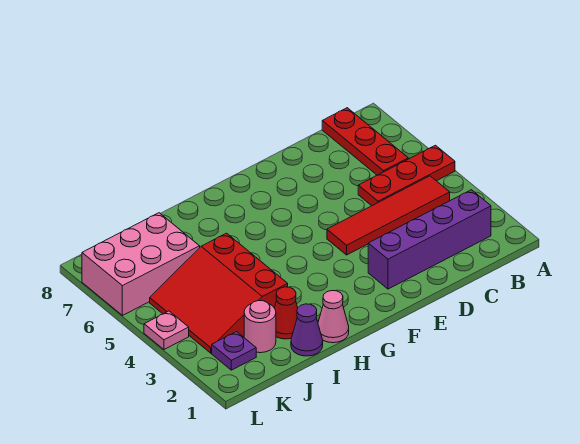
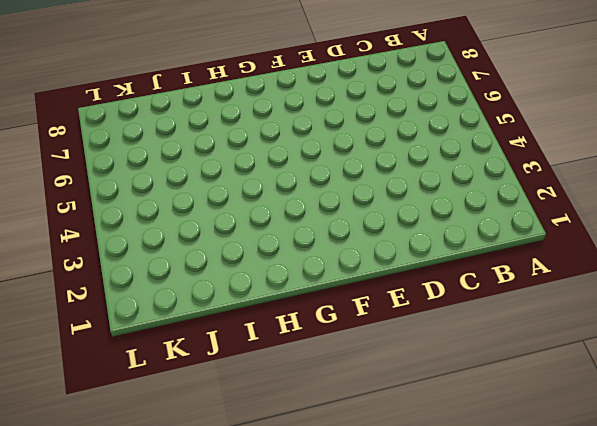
none -> red 1x3 plate [358,145,455,206]
none -> purple 1x4 brick [368,190,491,289]
none -> red 1x4 tile [327,176,450,255]

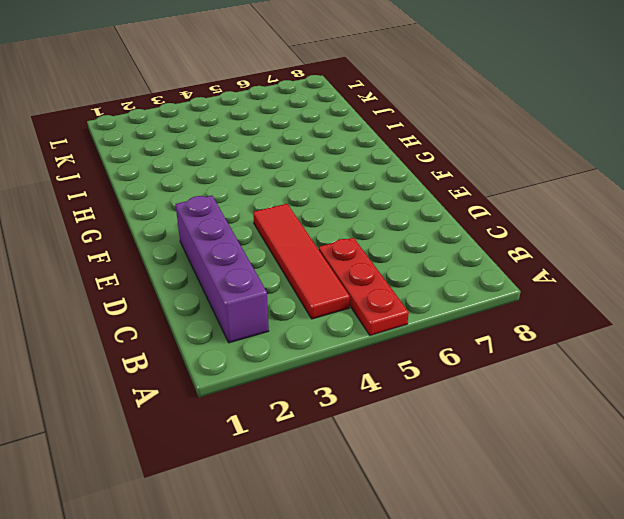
none -> red 1x3 plate [322,108,408,175]
none -> pink 1x1 cone [318,291,349,343]
none -> purple 1x1 cone [291,304,323,356]

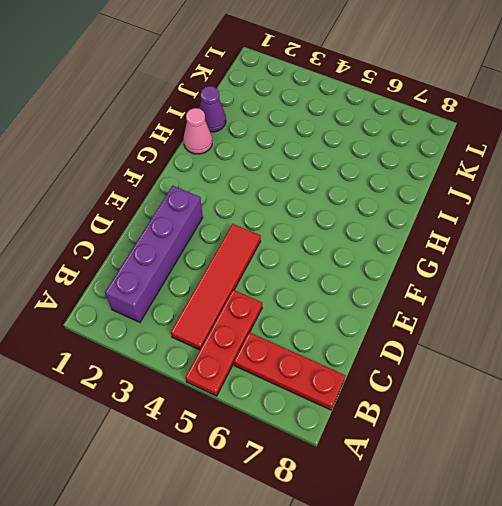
none -> red 1x1 cone [275,287,298,339]
none -> red 3x3 slope [150,233,288,353]
none -> pink 1x1 round brick [244,301,276,353]

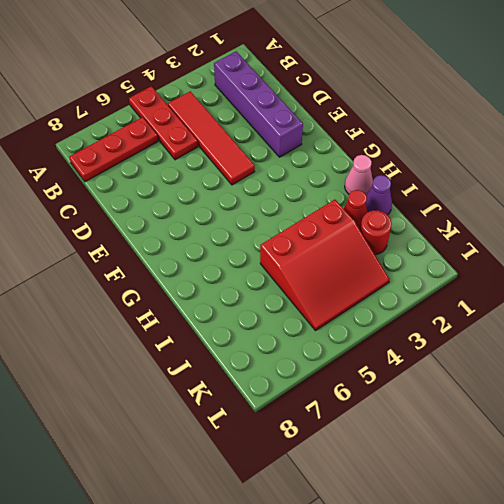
red 1x1 round brick [360,210,392,255] -> pink 1x1 round brick [244,301,276,353]
none -> pink 2x3 brick [82,213,200,316]
none -> purple 1x1 plate [212,332,256,370]
none -> pink 1x1 plate [144,311,189,349]

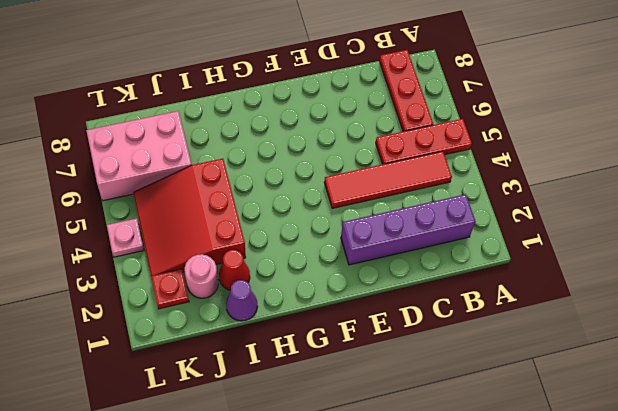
red 1x1 plate [151,269,189,309] -> purple 1x1 plate [212,332,256,370]
none -> pink 1x1 cone [318,291,349,343]

